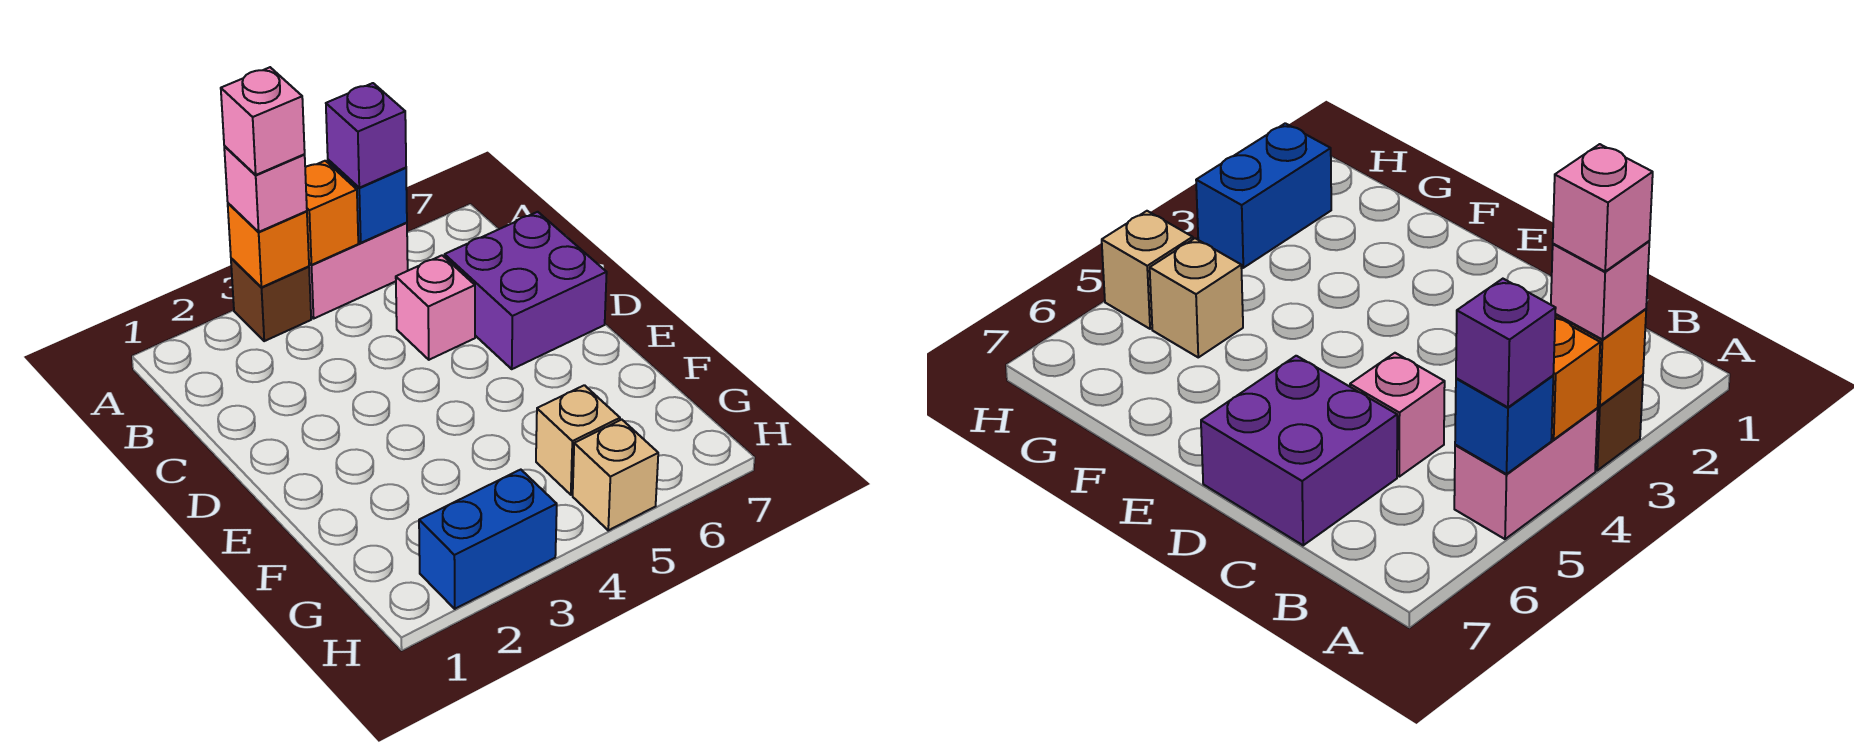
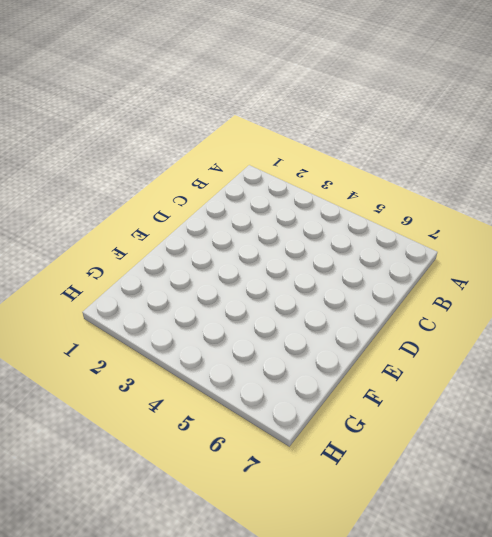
none -> brown 1x1 brick [231,258,311,341]
none -> pink 1x2 brick [309,223,408,318]
none -> pink 1x1 brick [396,255,475,360]

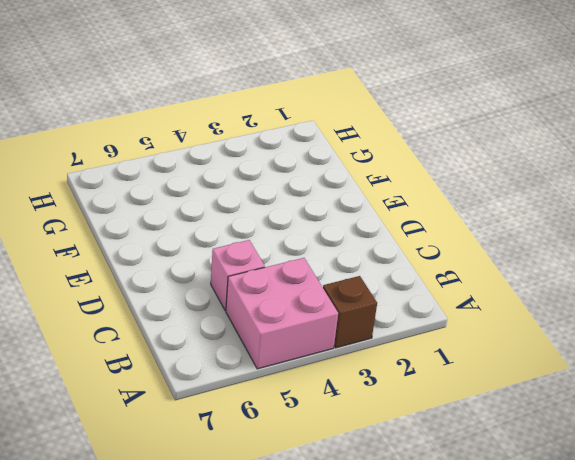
pink 2x2 brick [226,258,338,369] -> pink 1x2 brick [309,223,408,318]
none -> purple 2x2 brick [445,212,607,369]
none -> tan 1x1 brick [536,385,620,495]
none -> blue 1x2 brick [419,470,557,609]

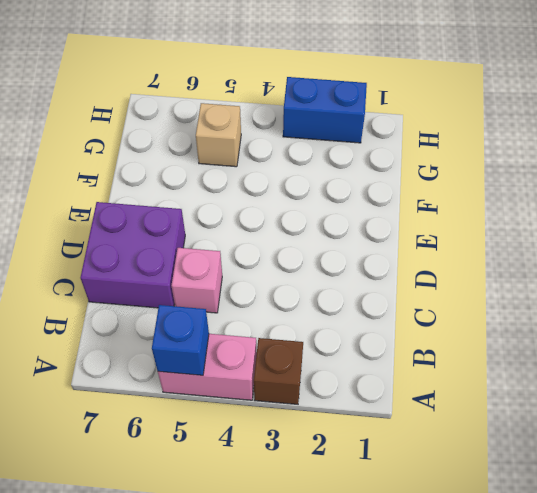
none -> tan 1x1 brick [573,420,658,530]
none -> orange 1x1 brick [228,203,309,287]
none -> orange 1x1 brick [305,161,358,265]

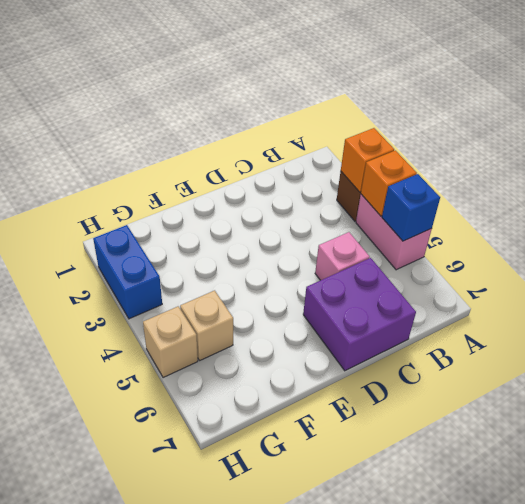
none -> pink 1x1 brick [224,146,307,232]
none -> purple 1x1 brick [326,83,406,188]
none -> pink 1x1 brick [221,67,305,175]

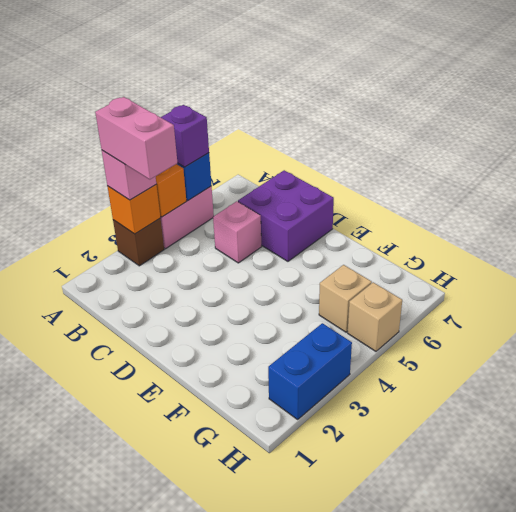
pink 1x2 brick [95,97,177,179] -> pink 1x1 brick [221,67,305,175]

